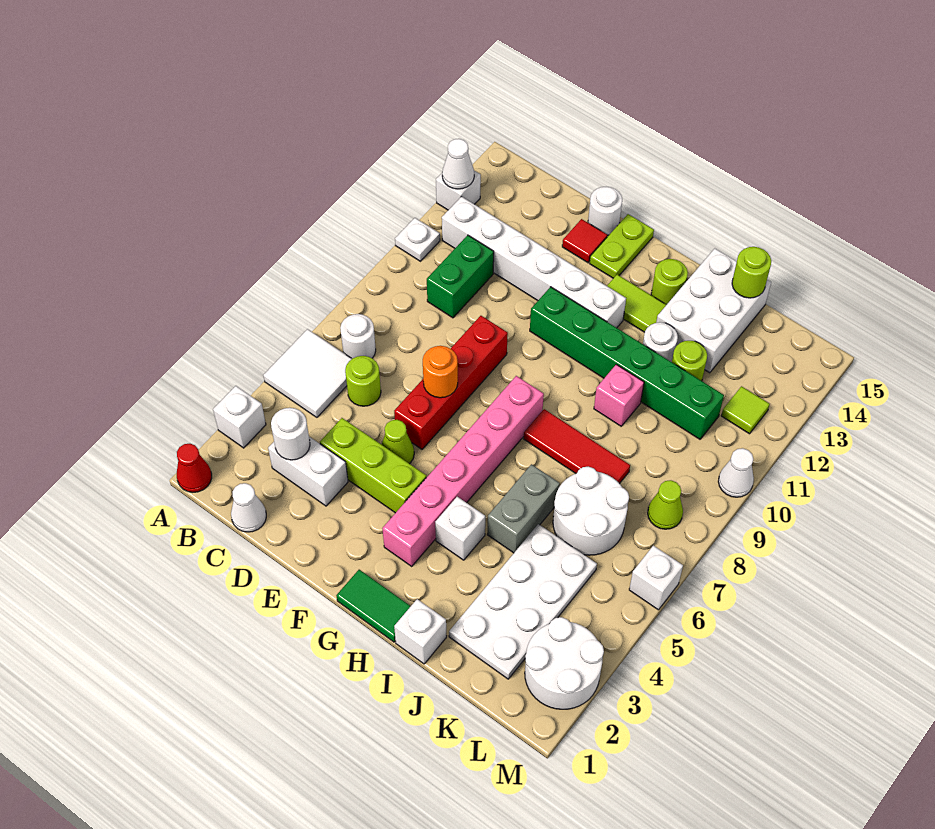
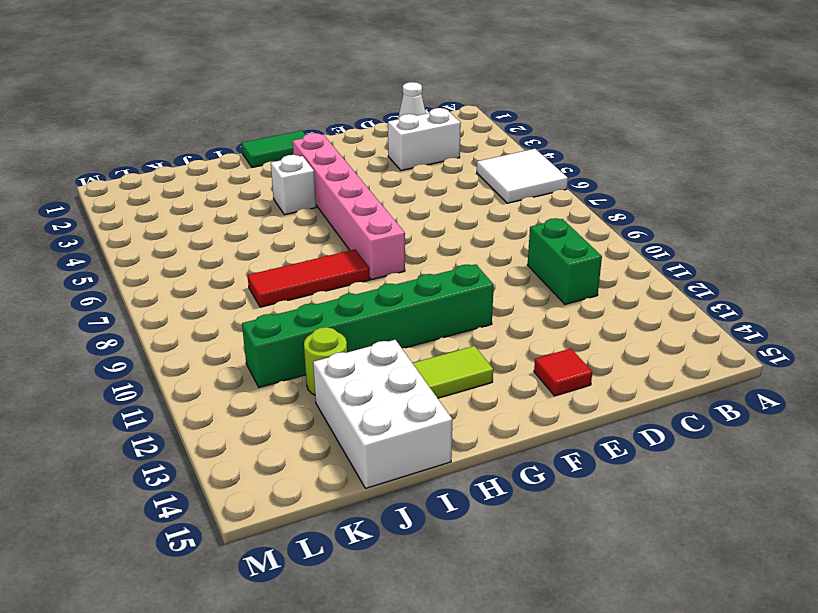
none -> red 1x1 cone [177,444,212,492]
none -> white 1x1 brick [213,386,266,448]
none -> white 1x1 plate [395,218,440,261]
none -> white 1x1 brick [436,171,481,210]

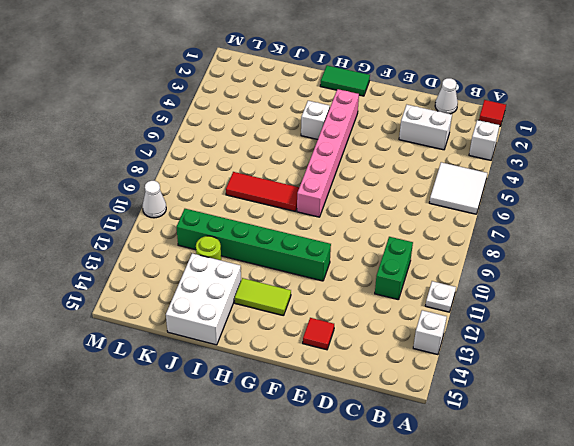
red 1x1 tile [479,100,506,126] -> red 1x1 cone [177,444,212,492]
none -> white 1x1 round brick [340,314,376,359]
none -> white 1x6 brick [442,196,626,328]
none -> lime 1x1 round brick [345,356,381,406]
none -> lime 1x3 brick [320,418,426,513]

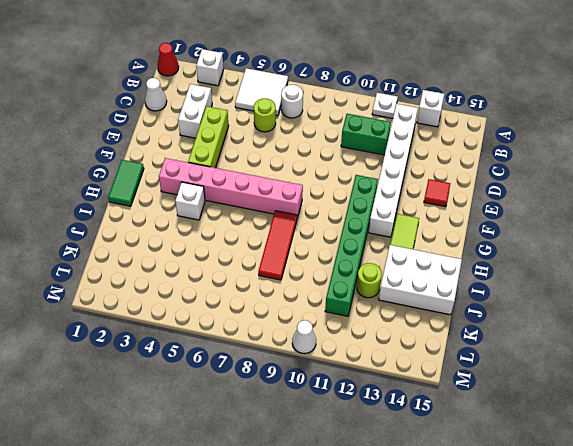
none -> lime 1x1 cone [381,420,414,464]
none -> red 1x4 brick [394,316,508,449]
none -> white 1x1 round brick [588,187,622,236]
none -> lime 1x2 plate [590,214,654,278]

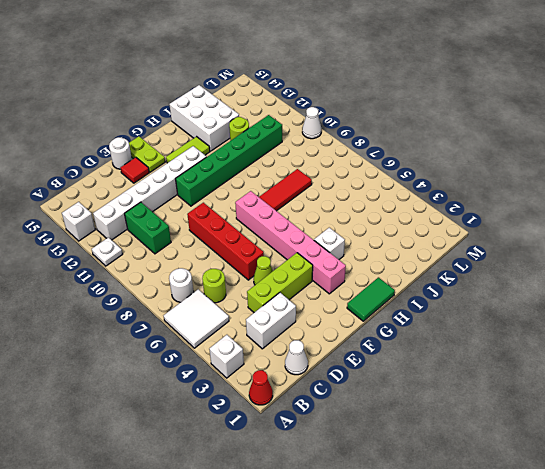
none -> lime 1x1 round brick [651,259,688,305]
none -> white 1x1 brick [394,599,447,664]
none -> grey 1x2 brick [487,464,560,553]
none -> pink 1x1 brick [594,365,644,426]

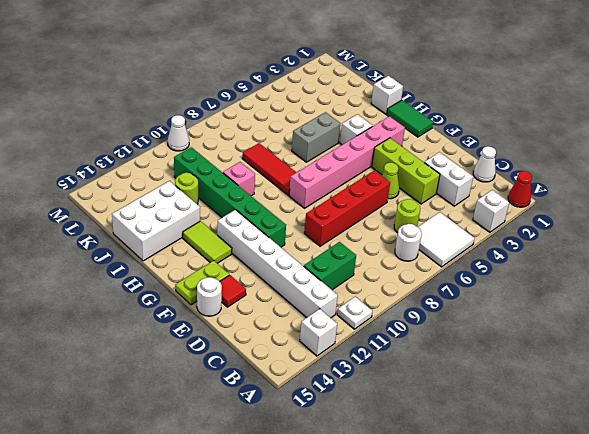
none -> lime 1x1 round brick [651,259,688,305]
none -> white 1x1 round brick [643,322,678,362]
none -> white 2x4 plate [449,524,597,679]
none -> white 2x2 round brick [553,467,629,555]

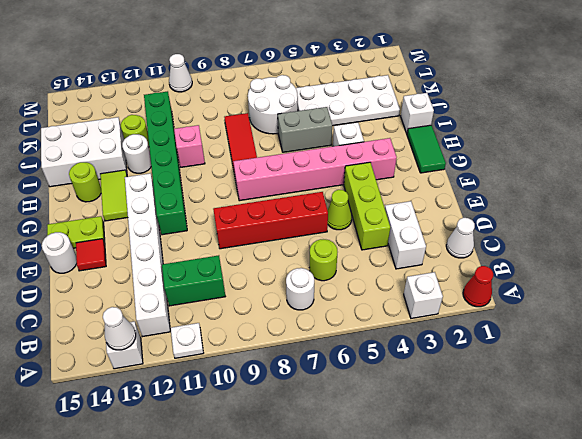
none -> white 2x2 tile [263,329,352,417]
none -> white 2x2 round brick [525,617,604,709]
none -> lime 1x1 cone [648,480,683,529]
none -> lime 1x1 tile [721,386,770,434]

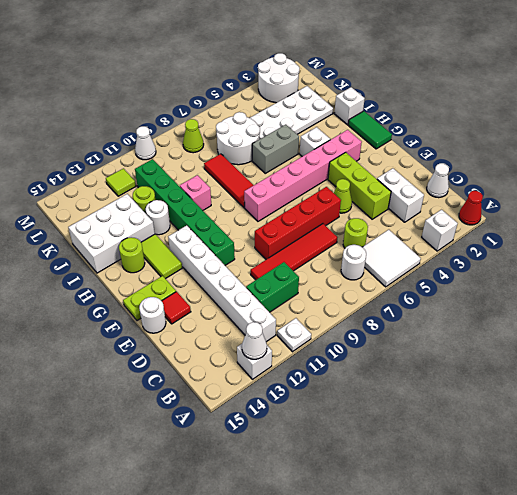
red 1x4 tile [251,224,338,280] -> none
none -> white 1x1 brick [629,545,683,610]
none -> white 1x1 round brick [271,408,310,460]
none -> orange 1x1 round brick [423,346,458,398]
none -> lime 1x1 round brick [732,247,771,298]

